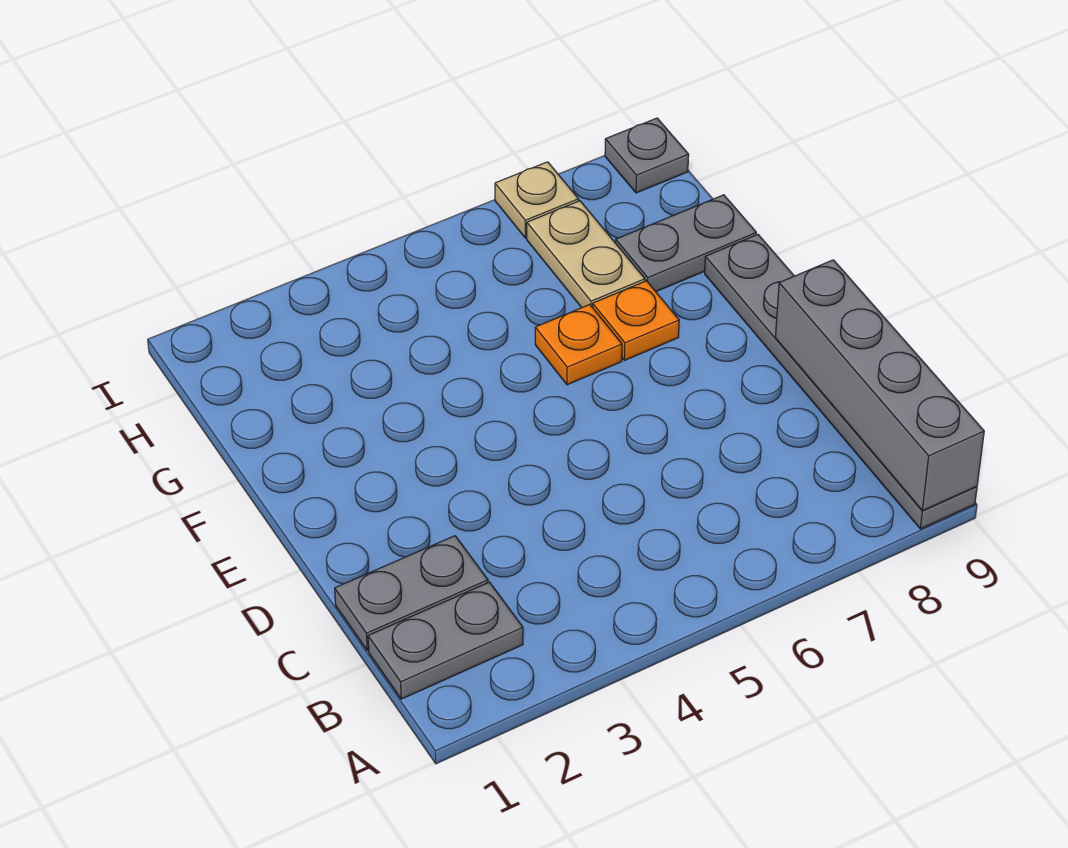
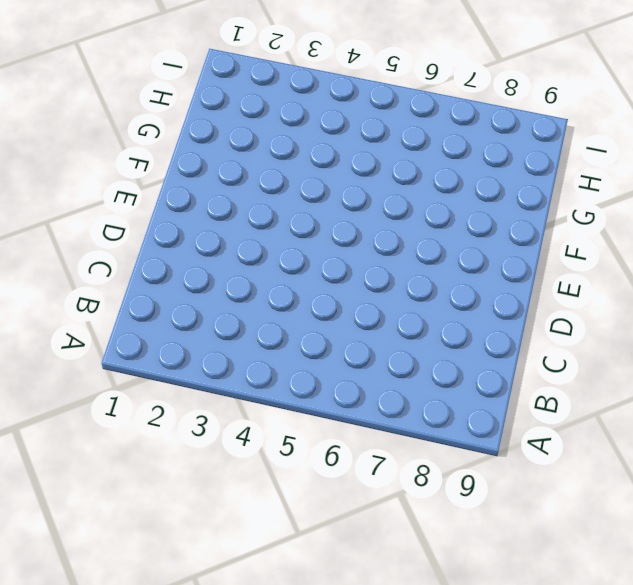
none -> grey 1x6 plate [705,235,977,529]
none -> grey 1x2 plate [368,582,523,699]

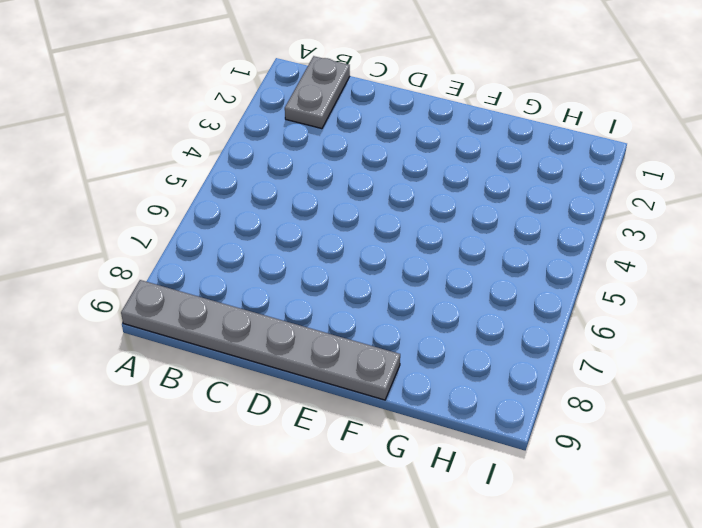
none -> grey 1x2 plate [335,536,488,650]
none -> orange 1x1 plate [535,305,622,385]

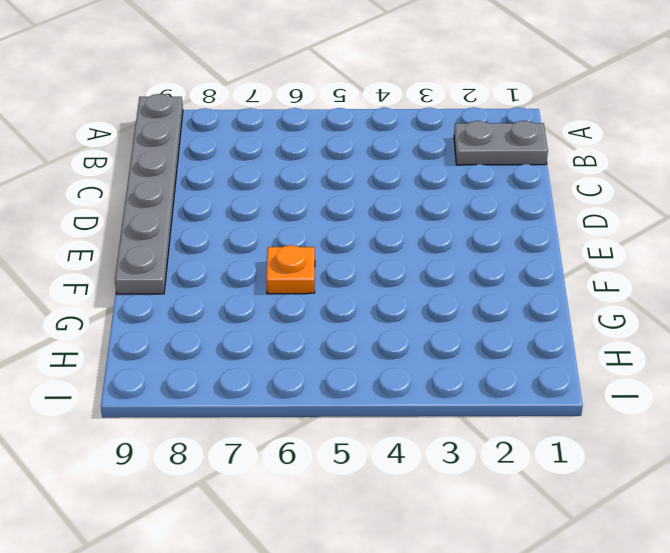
none -> grey 1x2 plate [335,536,488,650]
none -> orange 1x1 plate [593,281,679,360]

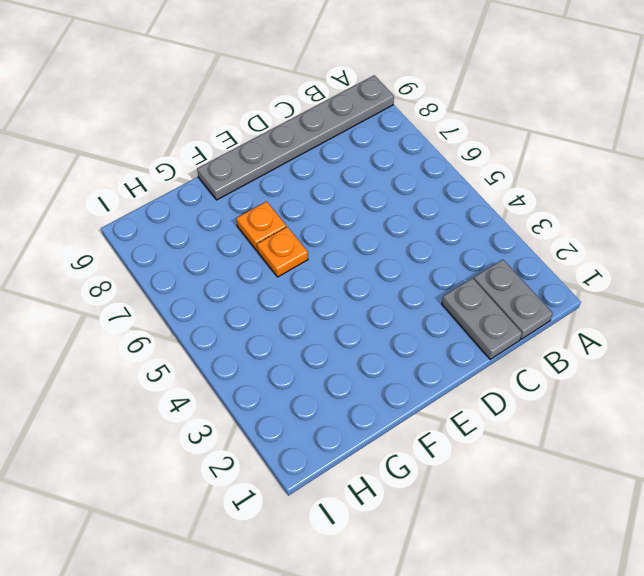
none -> tan 1x2 plate [527,201,645,308]
none -> grey 1x2 plate [616,195,756,292]

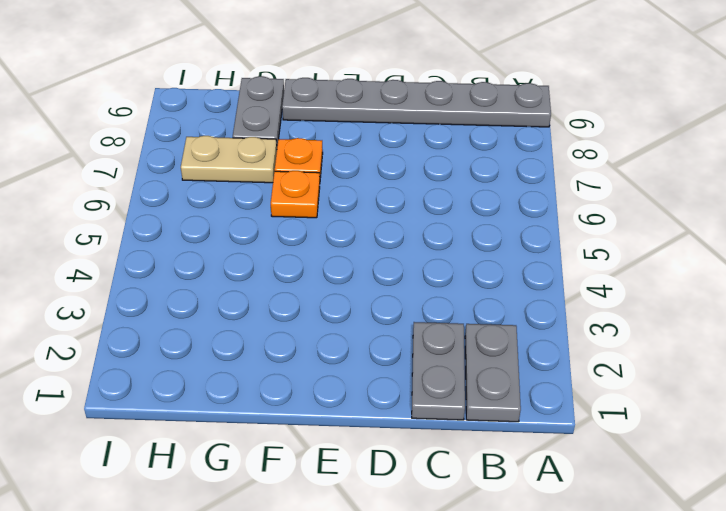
none -> tan 1x1 plate [495,162,579,238]
none -> grey 1x1 plate [605,118,689,193]

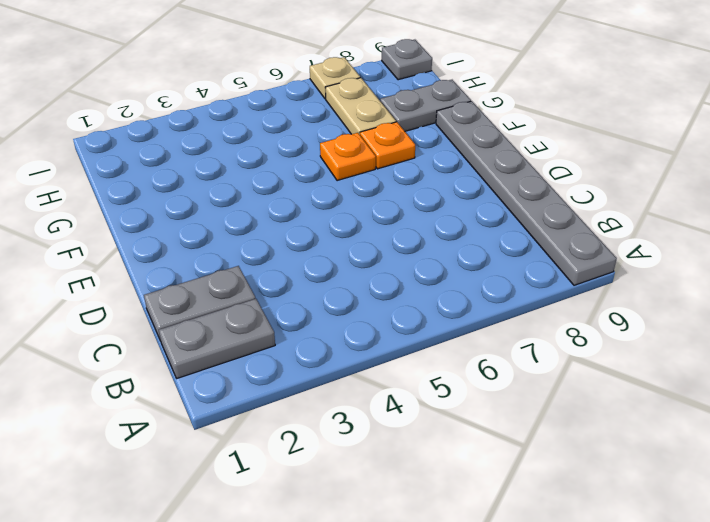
none -> grey 1x4 brick [775,260,984,511]

